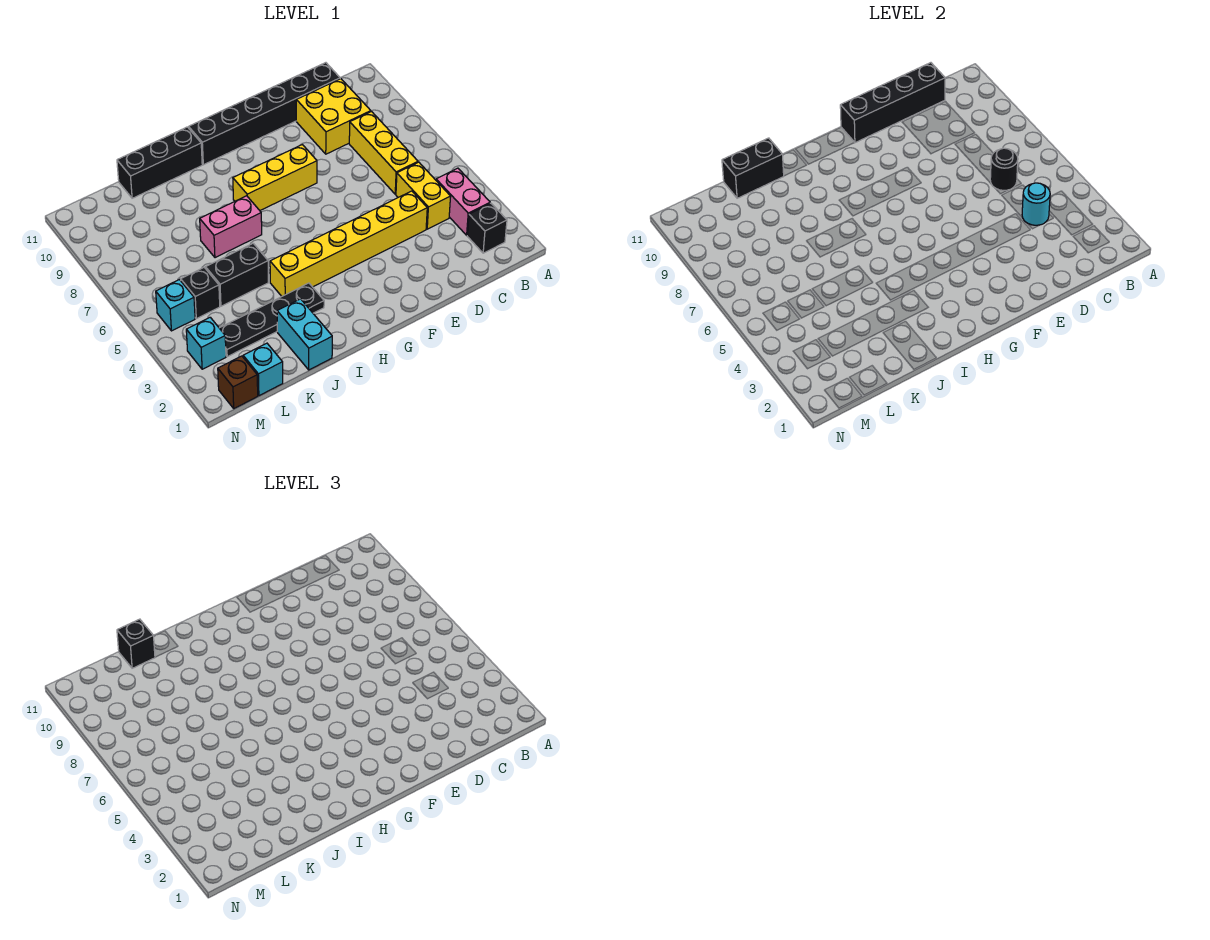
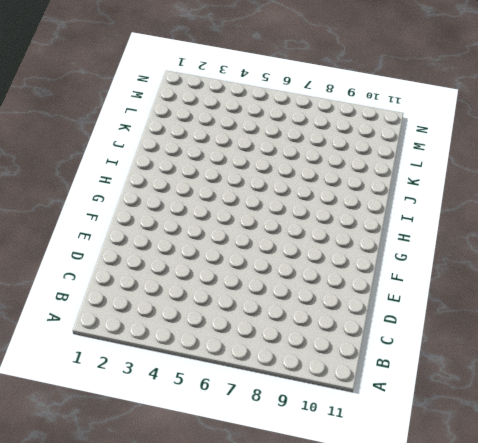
none -> black 1x1 brick [467,203,507,253]
none -> pink 1x2 brick [436,168,490,235]
none -> yellow 1x2 brick [396,162,451,229]

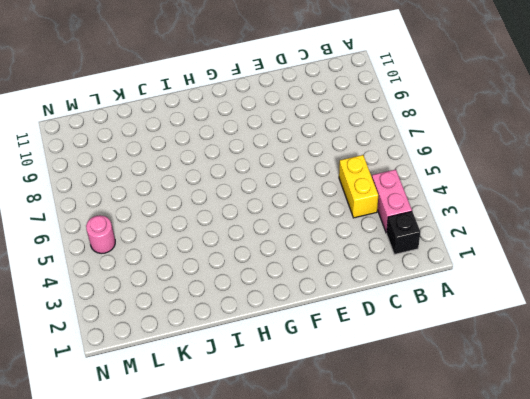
pink 1x1 round brick [86,215,115,254] -> cyan 1x1 brick [156,280,195,331]
none -> yellow 1x3 brick [349,112,418,194]
none -> yellow 2x2 brick [296,79,371,154]
none -> black 1x6 brick [189,63,341,165]

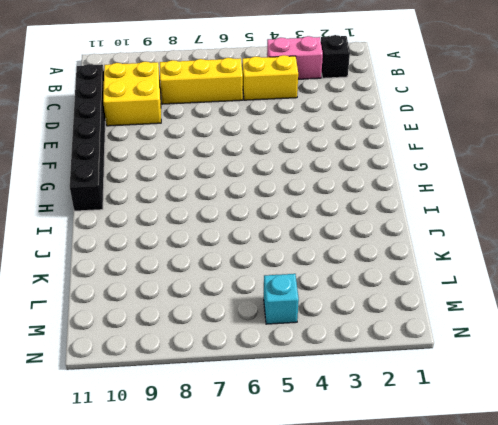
none -> yellow 1x6 brick [270,191,427,296]
none -> yellow 1x3 brick [233,145,317,210]
none -> black 1x4 plate [220,283,324,357]

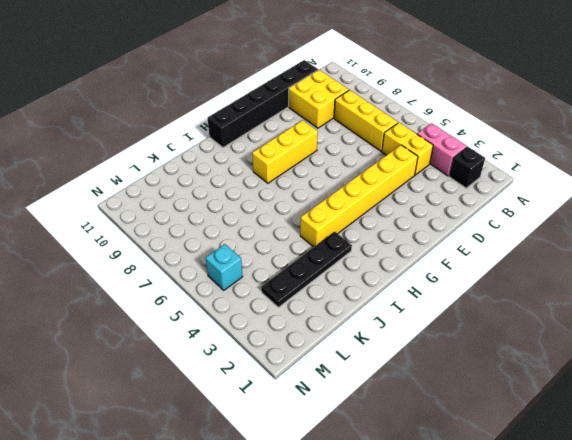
none -> pink 1x2 brick [200,196,262,258]
none -> black 1x3 brick [117,127,202,198]
none -> cyan 1x2 brick [277,299,332,370]

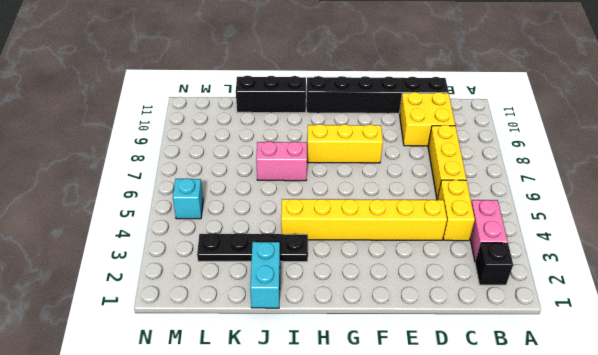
none -> black 1x2 brick [206,243,268,306]
none -> cyan 1x1 brick [243,343,283,396]
none -> black 1x1 brick [181,268,220,319]

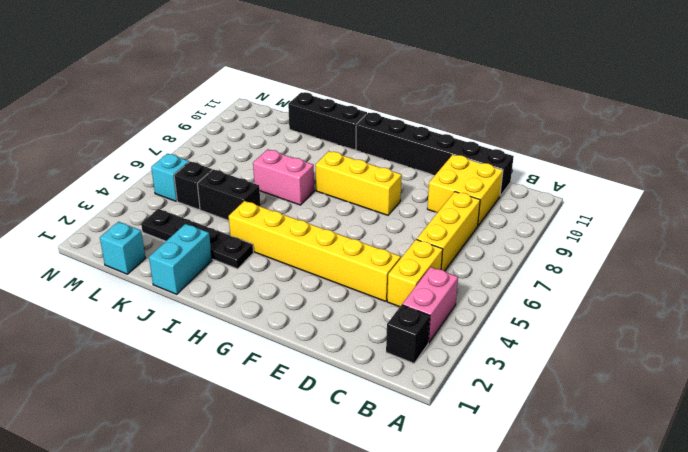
none -> brown 1x1 brick [218,356,258,408]
none -> cyan 1x1 brick [186,317,226,369]
none -> cyan 1x1 round brick [1022,183,1050,225]

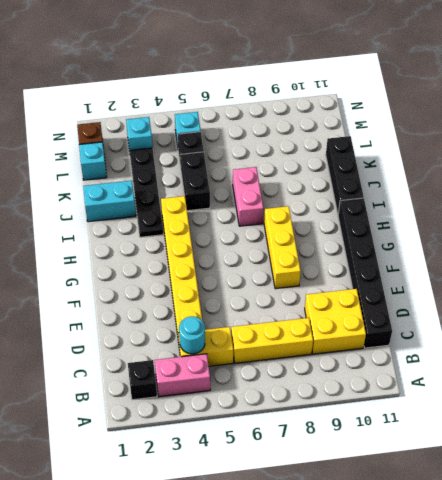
none -> black 1x1 round brick [990,148,1018,190]
none -> black 1x4 brick [840,63,945,143]
none -> black 1x2 brick [722,138,784,198]

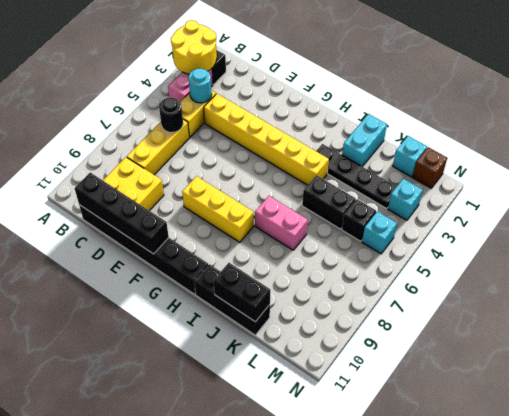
yellow 2x2 round brick [171,20,217,74] -> none
none -> black 1x1 brick [117,619,155,668]

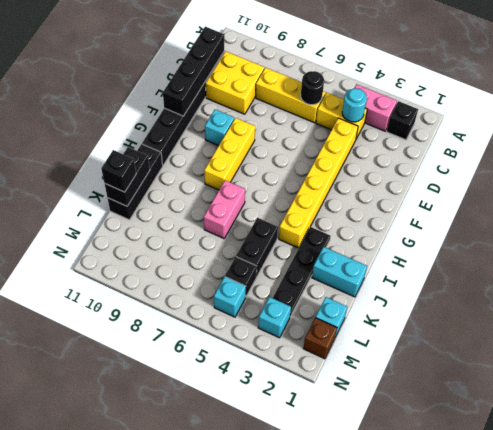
cyan 1x1 brick [205,109,234,146] -> none

